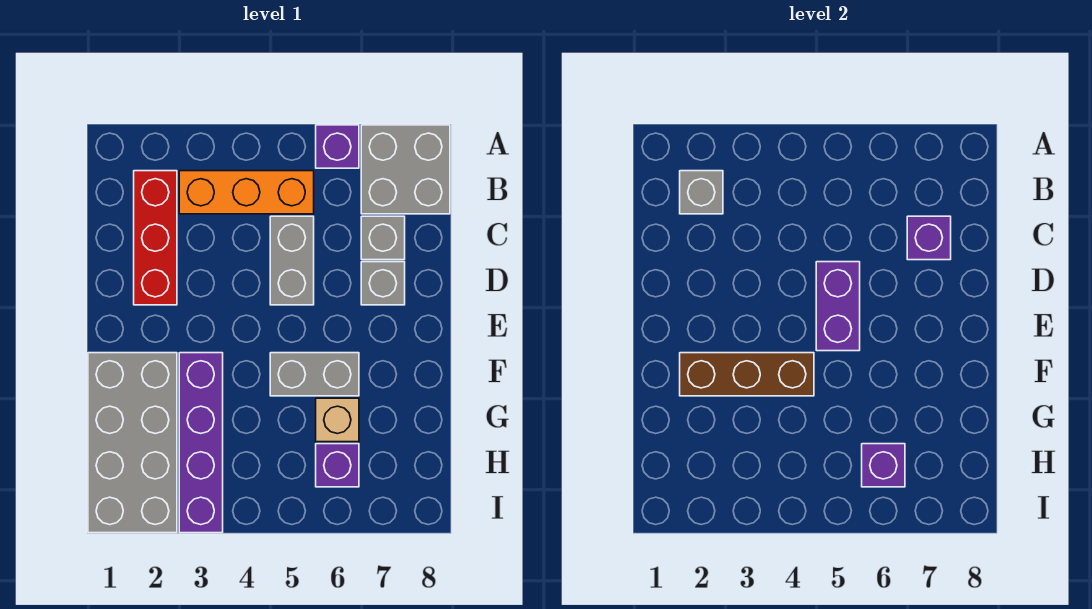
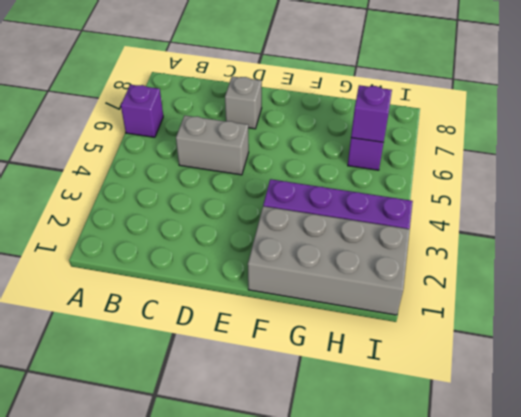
none -> grey 2x2 brick [361,125,450,214]
none -> red 1x3 brick [134,171,177,305]
none -> orange 1x3 brick [179,171,314,214]

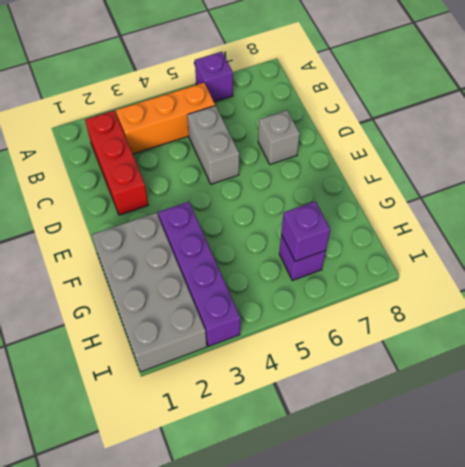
none -> grey 2x2 brick [361,125,450,214]
none -> grey 1x1 brick [361,216,405,260]
none -> grey 1x2 brick [270,353,359,396]

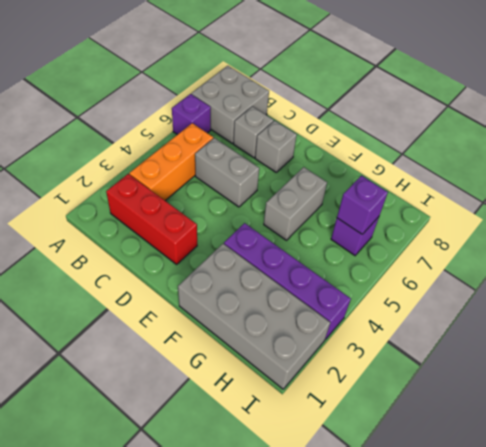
none -> tan 1x1 brick [316,398,359,442]
none -> grey 1x1 brick [680,171,723,214]
none -> purple 1x1 brick [907,216,951,260]

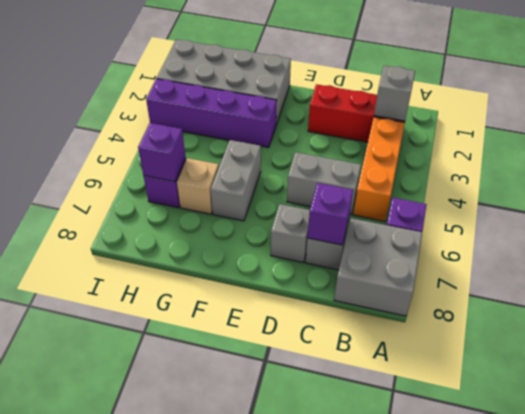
none -> purple 1x2 brick [816,262,860,351]
none -> brown 1x3 brick [680,353,814,396]

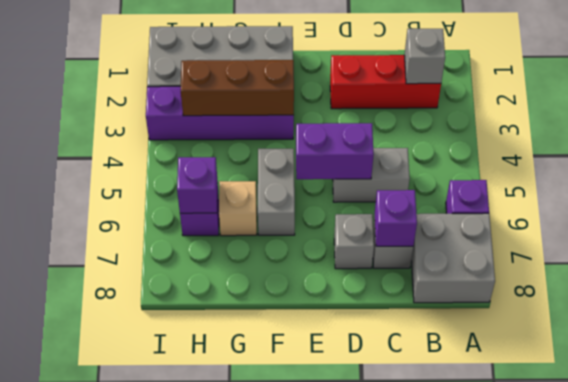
brown 1x3 brick [181,60,294,116] -> brown 1x3 brick turned to [680,353,814,396]
none -> orange 1x3 brick [179,171,314,214]

